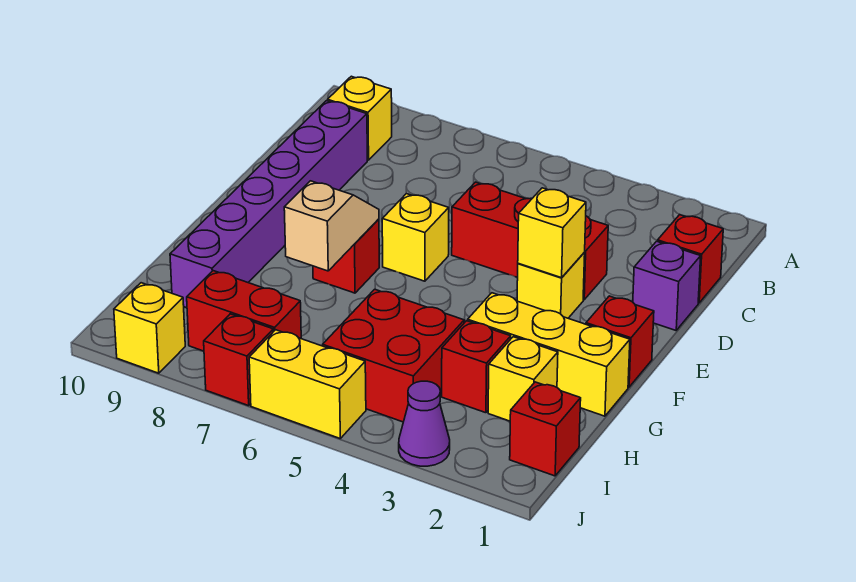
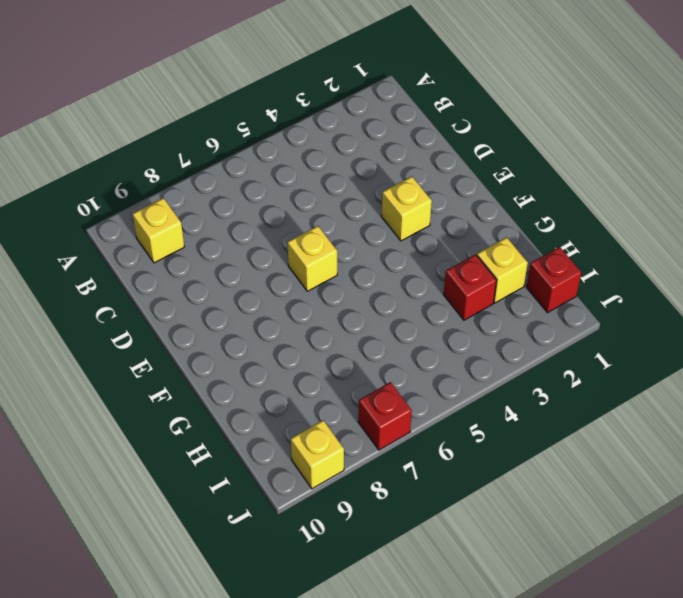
none -> red 1x1 brick [658,215,723,303]
none -> purple 1x6 brick [170,101,367,308]
none -> purple 1x1 brick [633,241,701,330]

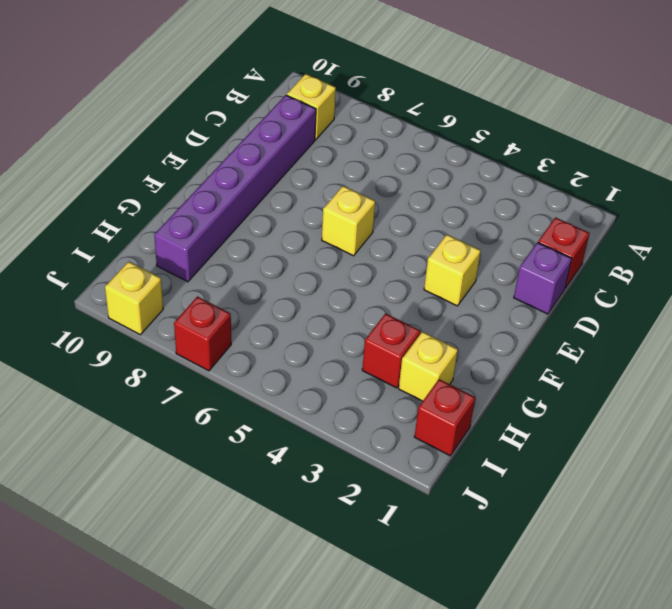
none -> red 1x3 brick [452,182,608,300]
none -> red 1x1 brick [586,296,654,387]
none -> red 1x1 brick [313,219,379,293]

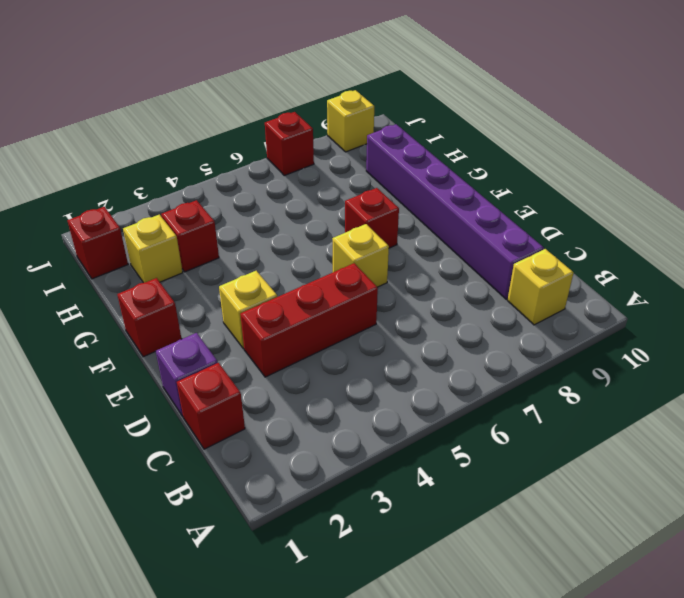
none -> yellow 1x3 brick [468,293,630,416]
none -> red 2x2 brick [323,289,464,422]
none -> red 1x2 brick [187,271,301,351]

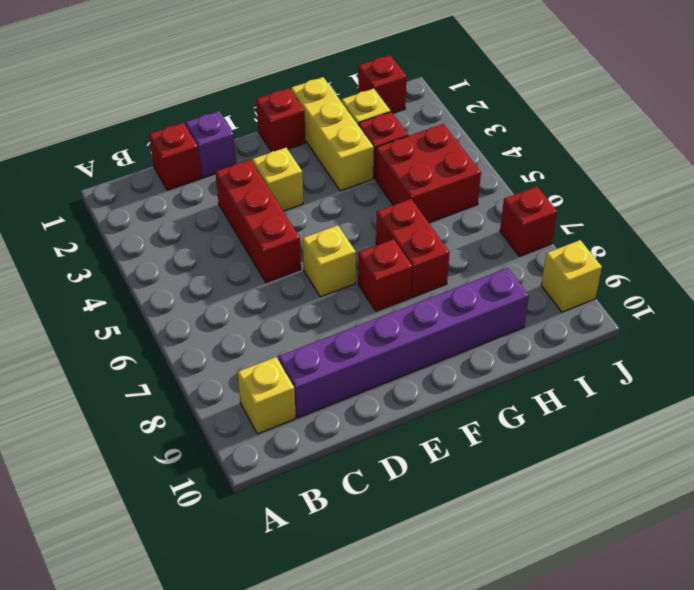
red 1x2 brick [376,199,450,297] -> red 1x2 brick moved to [187,271,301,351]
none -> purple 1x1 cone [399,381,450,466]
none -> yellow 1x2 brick [249,330,366,438]
none -> yellow 1x1 brick [518,188,586,278]

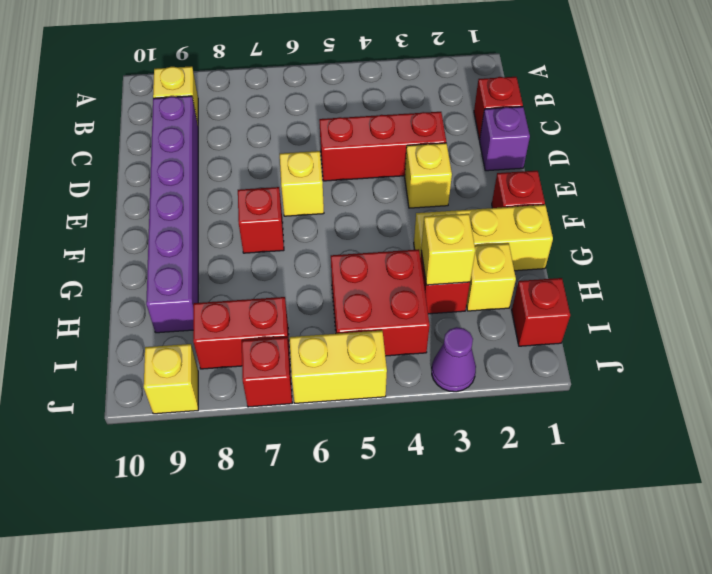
yellow 1x1 brick [421,214,475,285] -> yellow 1x1 brick moved to [518,188,586,278]
none -> tan 1x2 slope [284,181,379,271]

